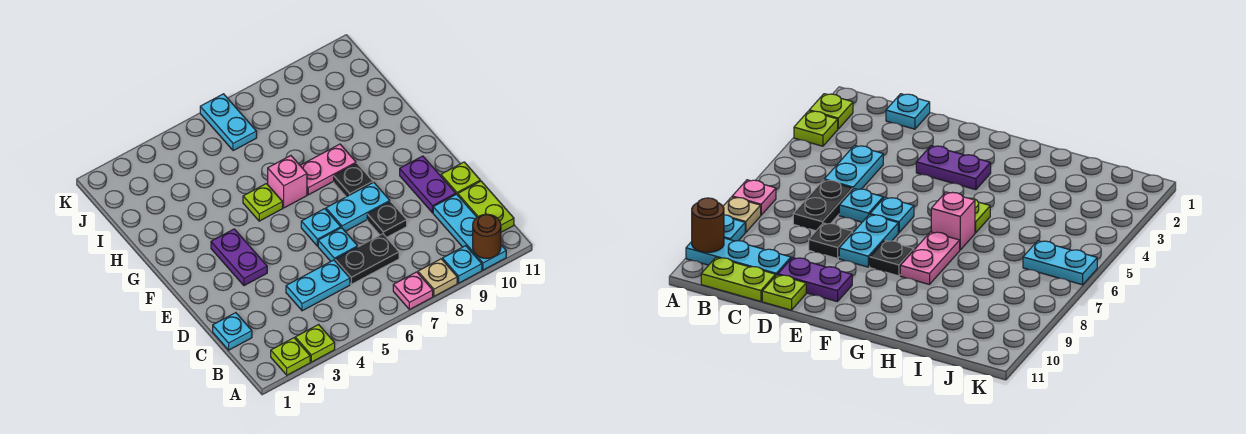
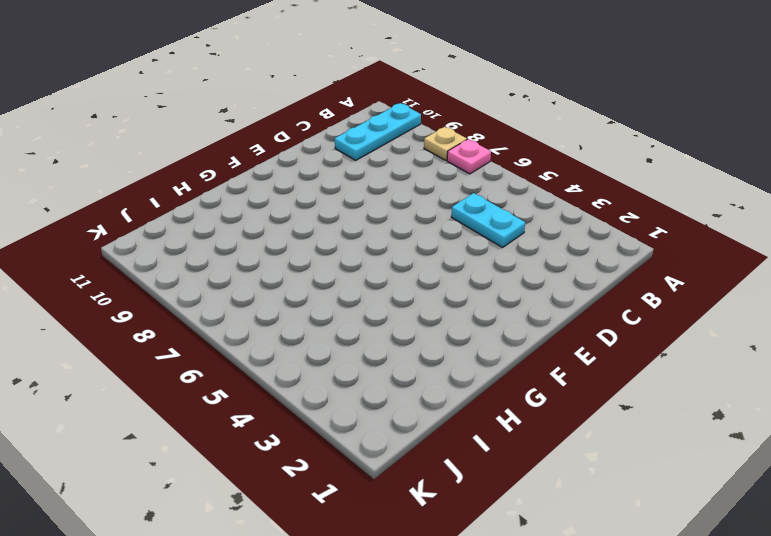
none -> lime 1x1 plate [271,338,310,375]
none -> lime 1x1 plate [295,325,335,362]
none -> cyan 1x1 plate [442,246,482,283]

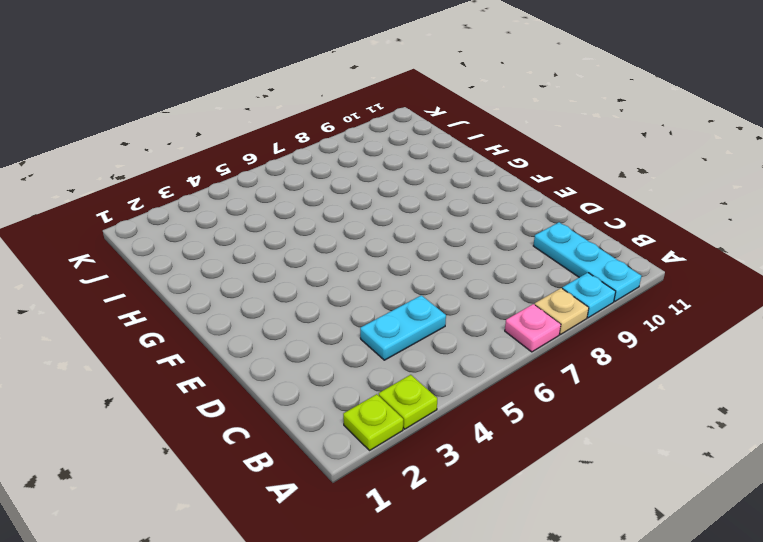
none -> lime 1x2 plate [458,181,514,232]
none -> cyan 1x1 plate [213,313,252,350]
none -> black 1x2 plate [335,234,399,284]

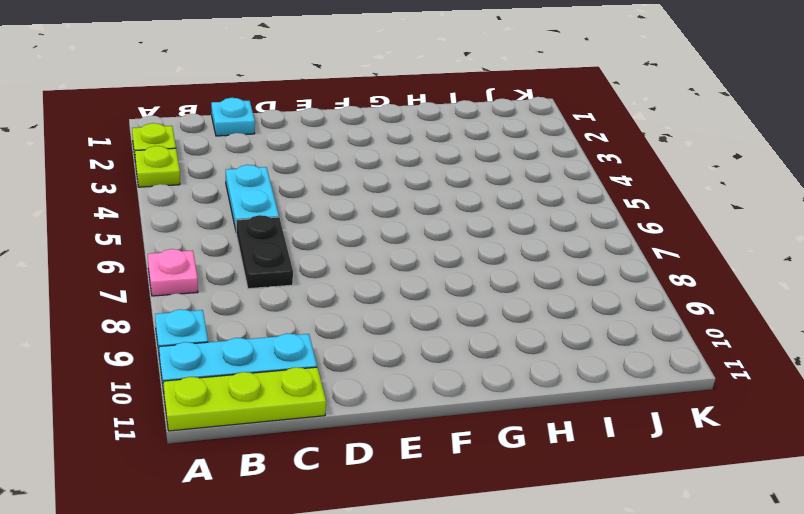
lime 1x3 plate [163,367,326,431] -> lime 1x2 plate [458,181,514,232]
none -> tan 1x1 plate [418,259,457,296]
none -> cyan 1x1 plate [318,228,358,261]
none -> black 1x1 plate [367,201,407,237]

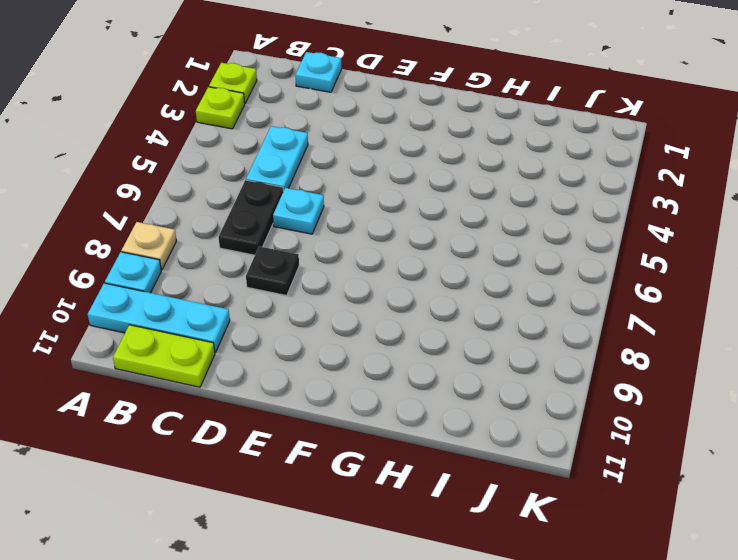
none -> pink 1x1 plate [393,272,433,310]
none -> purple 1x2 plate [400,156,456,213]
none -> lime 1x1 plate [441,162,480,195]

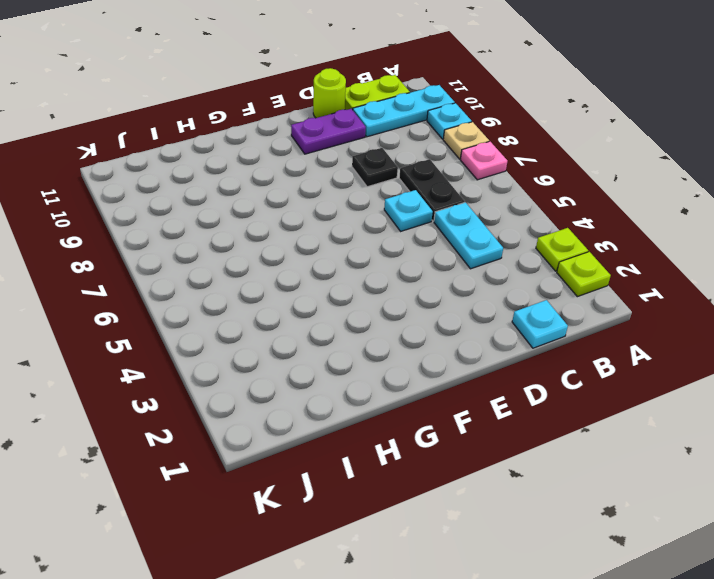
lime 1x1 round brick [313,68,346,118] -> lime 1x1 plate [441,162,480,195]
none -> purple 1x2 plate [211,229,267,286]
none -> cyan 1x1 plate [301,209,341,246]
none -> cyan 1x2 plate [326,182,390,231]

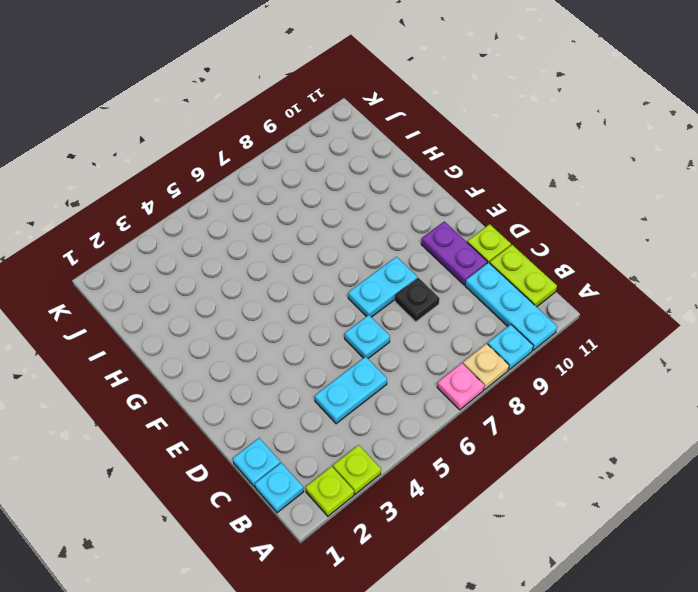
cyan 1x1 plate [255,463,303,513] -> cyan 1x1 plate moved to [301,209,341,246]
none -> black 1x2 plate [335,234,399,284]
none -> purple 1x2 plate [211,229,267,286]
none -> black 1x1 plate [334,163,373,197]

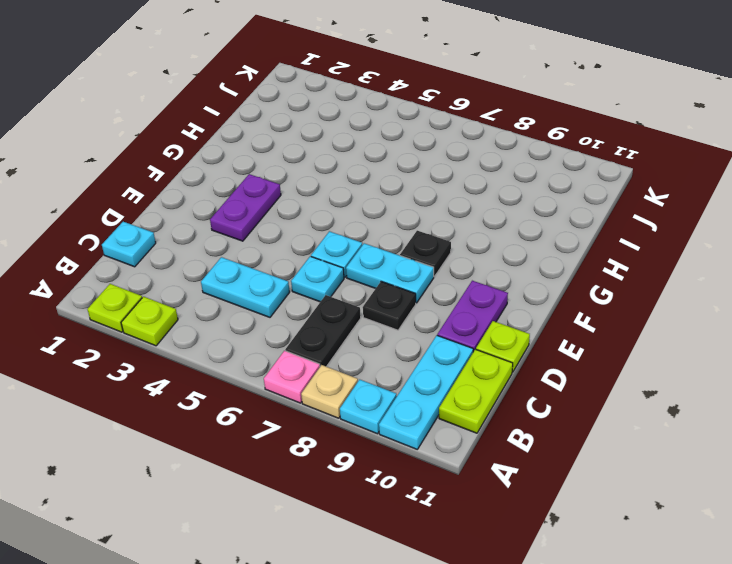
black 1x2 plate [285,295,361,367] -> black 1x2 plate turned to [335,234,399,284]
none -> lime 1x1 plate [243,184,283,221]
none -> pink 1x1 brick [268,156,307,208]
none -> pink 1x2 plate [300,144,356,195]

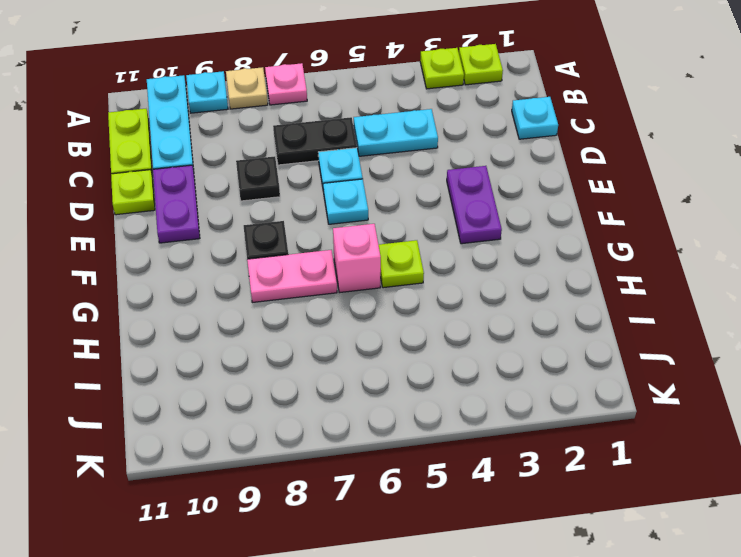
none -> cyan 1x2 plate [326,182,390,231]
none -> cyan 1x2 plate [200,94,257,151]
none -> brown 1x1 round brick [473,214,501,259]

